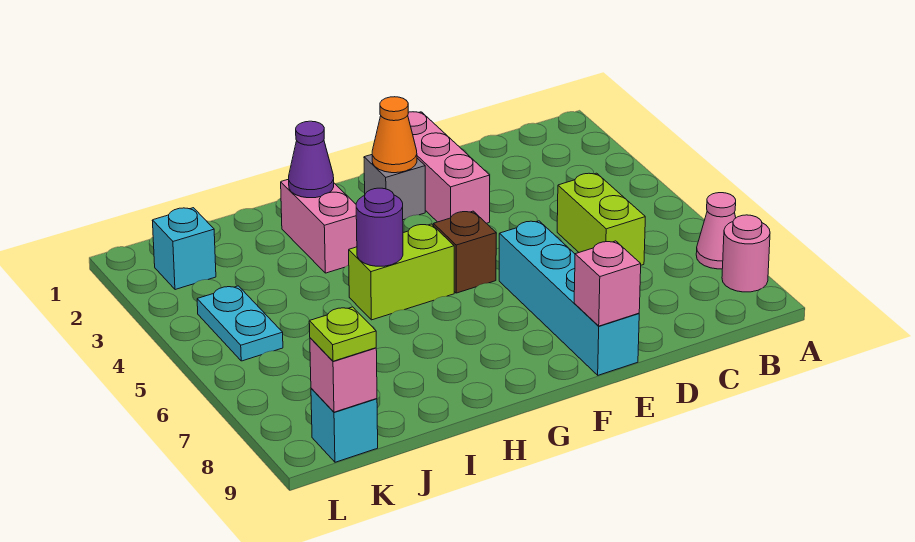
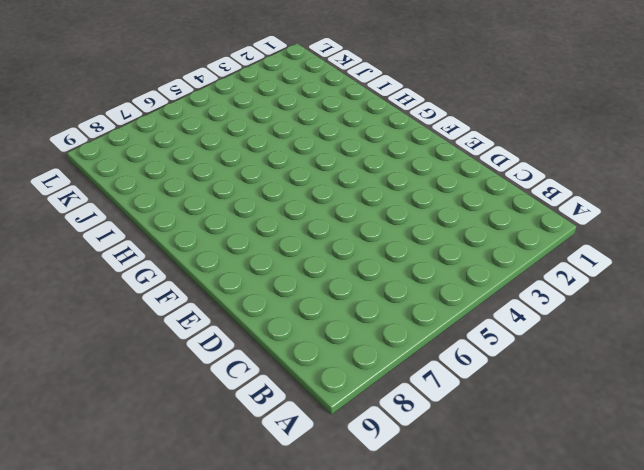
none -> pink 1x1 cone [696,193,736,269]
none -> pink 1x1 round brick [722,215,770,292]
none -> lime 1x2 brick [557,173,645,265]

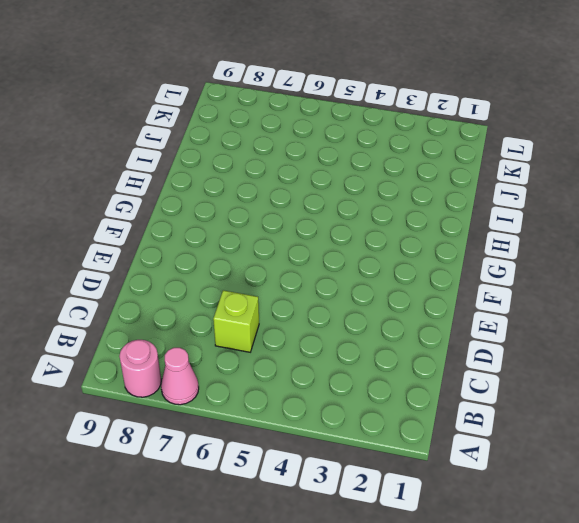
lime 1x1 brick [213,290,259,352] -> lime 1x2 brick [557,173,645,265]
none -> pink 1x3 brick [408,112,490,223]
none -> cyan 1x4 brick [499,221,639,375]
none -> grey 1x1 brick [364,155,425,220]

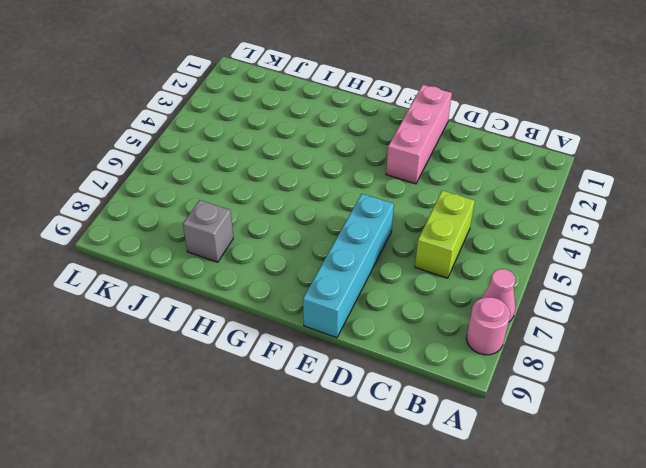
grey 1x1 brick [183,200,233,262] -> grey 1x1 brick moved to [364,155,425,220]
none -> brown 1x1 brick [433,211,496,293]
none -> lime 1x2 brick [349,224,454,320]
none -> pink 1x2 brick [281,179,357,273]

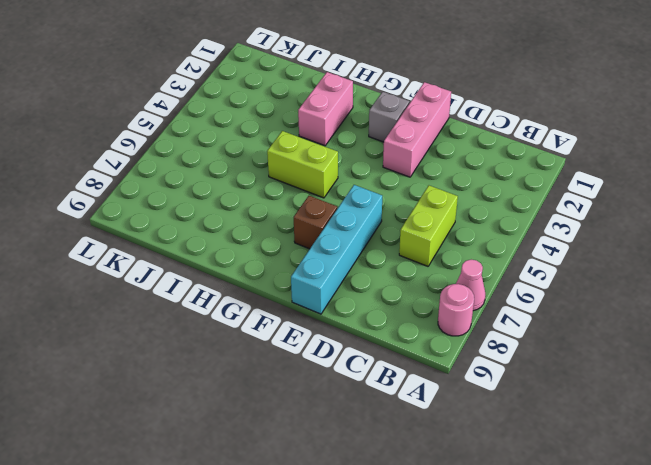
brown 1x1 brick [294,196,337,249] -> brown 1x1 brick moved to [433,211,496,293]
none -> cyan 1x1 brick [152,208,216,290]
none -> cyan 1x2 plate [197,286,283,361]
none -> cyan 1x1 brick [311,388,378,462]

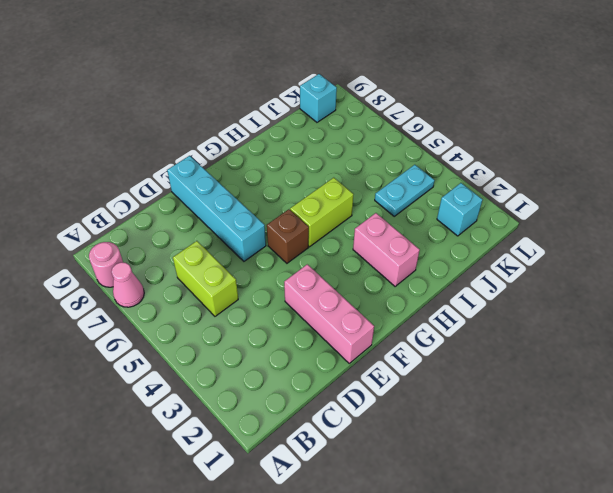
cyan 1x2 plate [375,165,435,216] -> cyan 1x2 plate turned to [197,286,283,361]
none -> grey 1x1 brick [364,155,425,220]
none -> pink 1x1 brick [574,241,641,326]
none -> orange 1x1 cone [372,97,417,173]

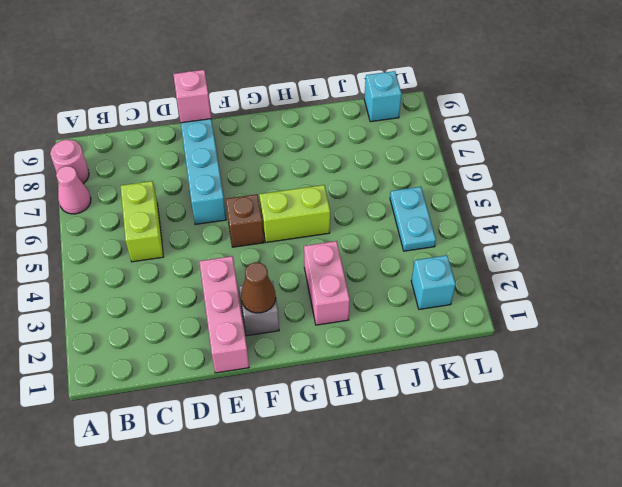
brown 1x1 cone [241,262,276,313] -> orange 1x1 cone [372,97,417,173]
none -> purple 1x1 cone [289,121,334,198]
none -> purple 1x1 round brick [356,188,403,266]
none -> pink 1x1 brick [310,338,377,412]

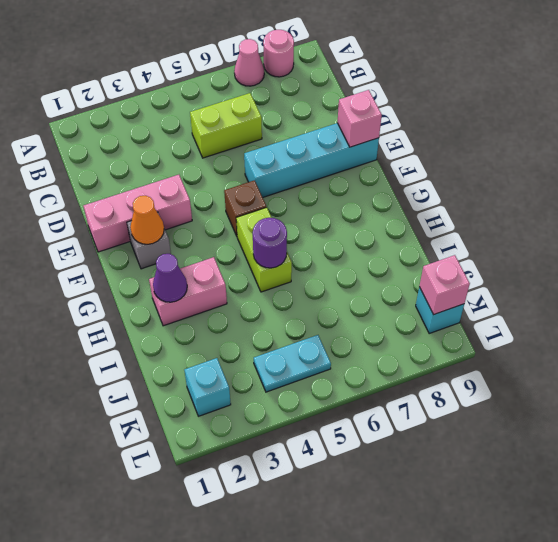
none -> lime 1x1 plate [309,307,376,361]

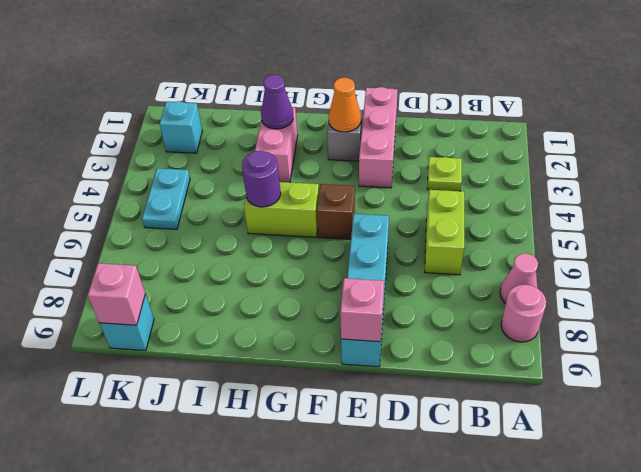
lime 1x1 plate [427,157,462,191] -> lime 1x1 plate moved to [309,307,376,361]

